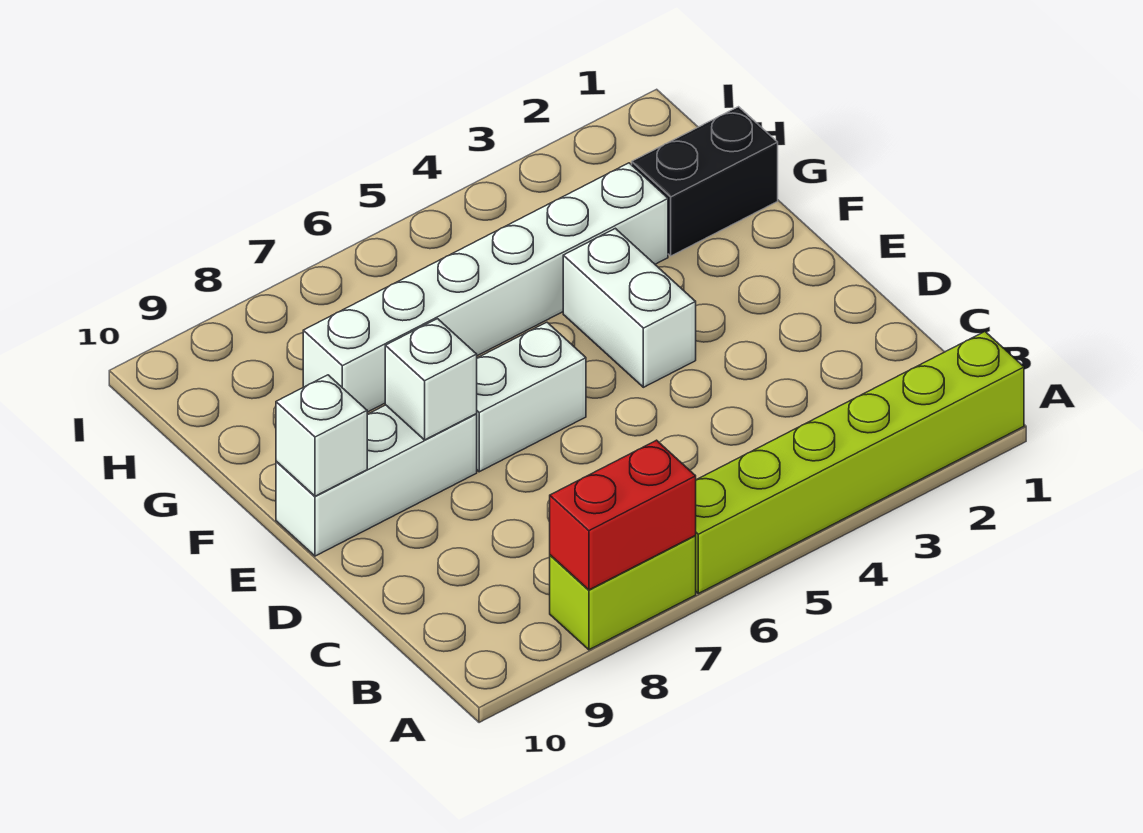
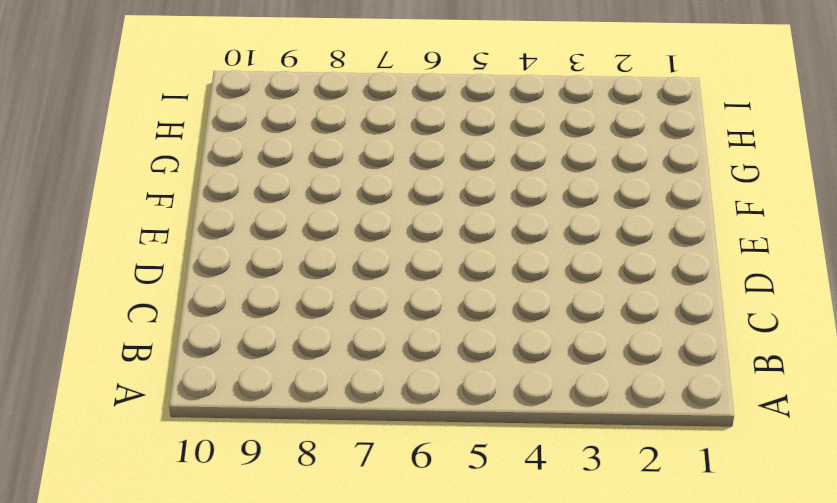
none -> lime 1x6 brick [695,332,1024,593]
none -> lime 1x2 brick [550,536,696,650]

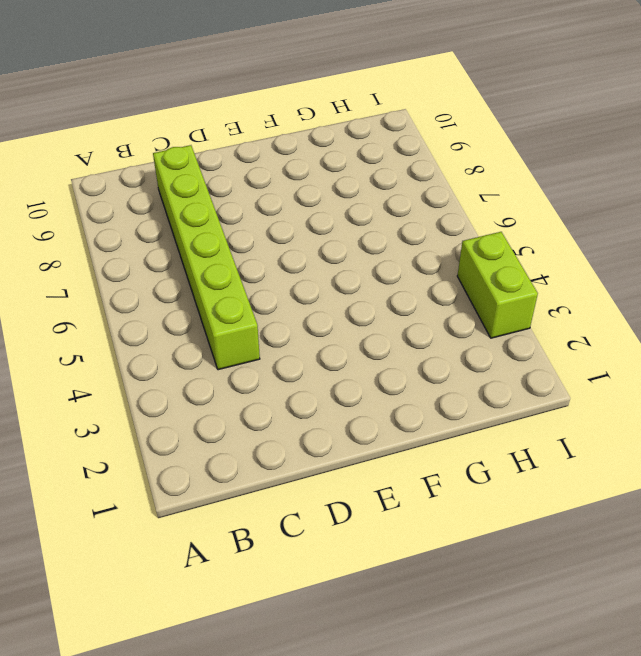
lime 1x6 brick [153,145,260,370] -> lime 1x6 brick moved to [695,332,1024,593]
lime 1x2 brick [457,232,538,338] -> lime 1x2 brick moved to [550,536,696,650]
none -> white 1x2 brick [563,228,696,387]
none -> white 1x2 brick [476,322,586,472]

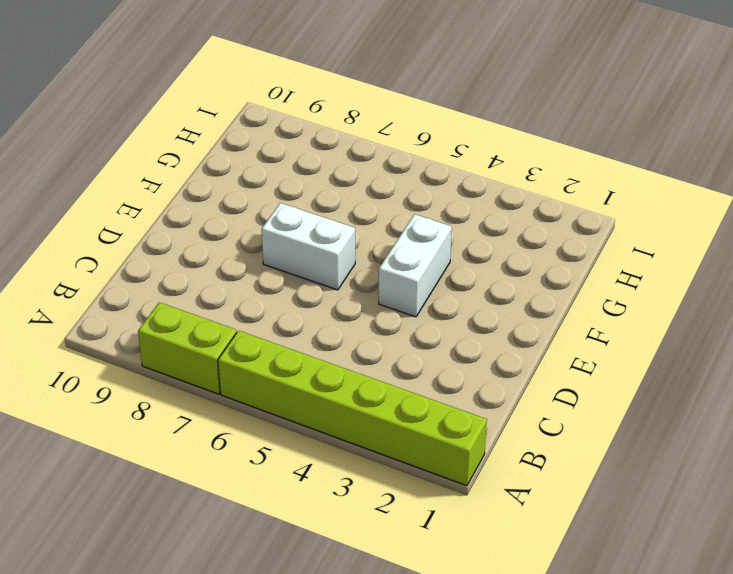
none -> white 1x3 brick [276,405,477,556]
none -> black 1x2 brick [632,107,778,256]

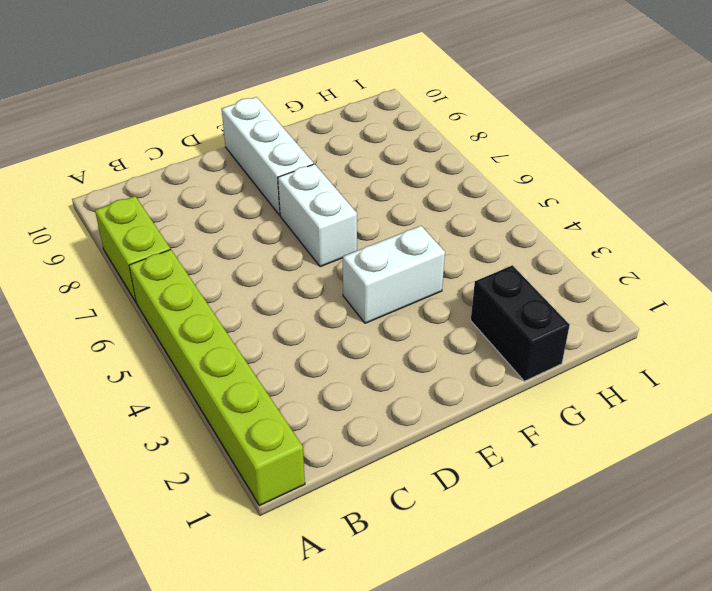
none -> white 1x6 brick [303,163,668,412]
none -> red 1x2 brick [550,440,696,590]

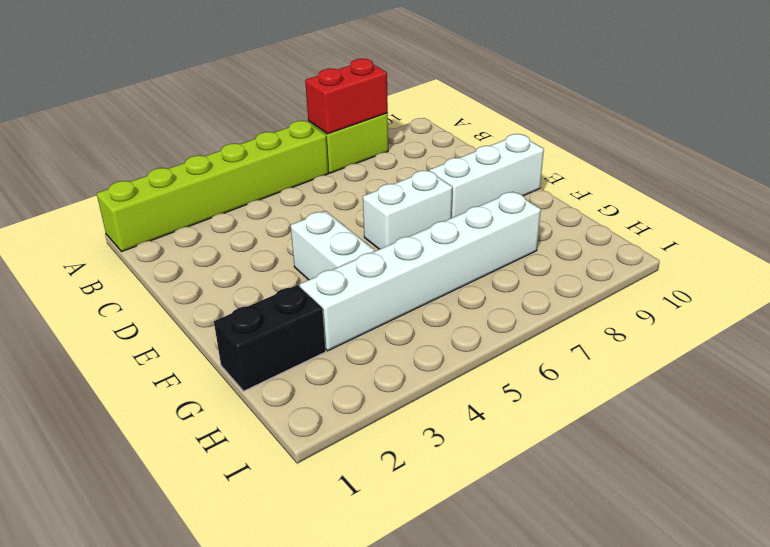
none -> white 1x1 brick [385,319,477,440]
none -> white 1x1 brick [276,375,367,496]

